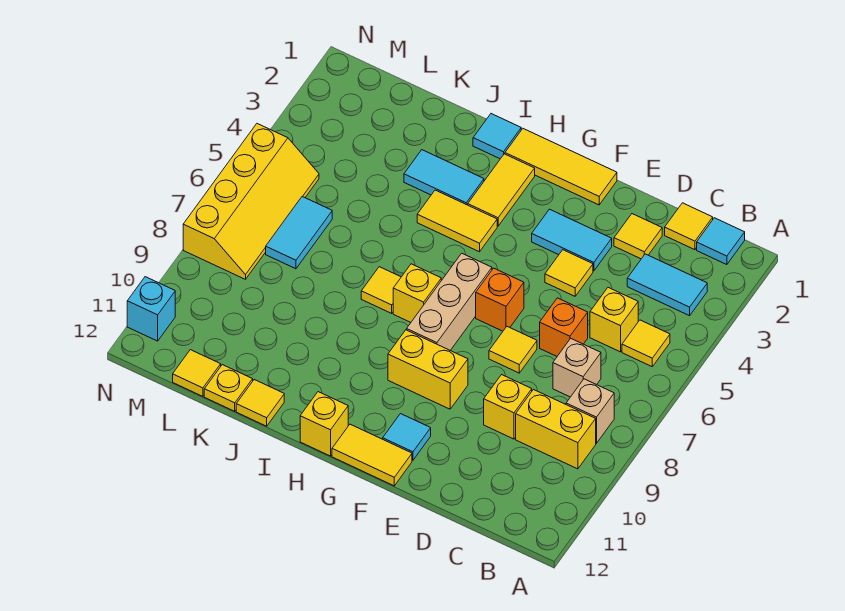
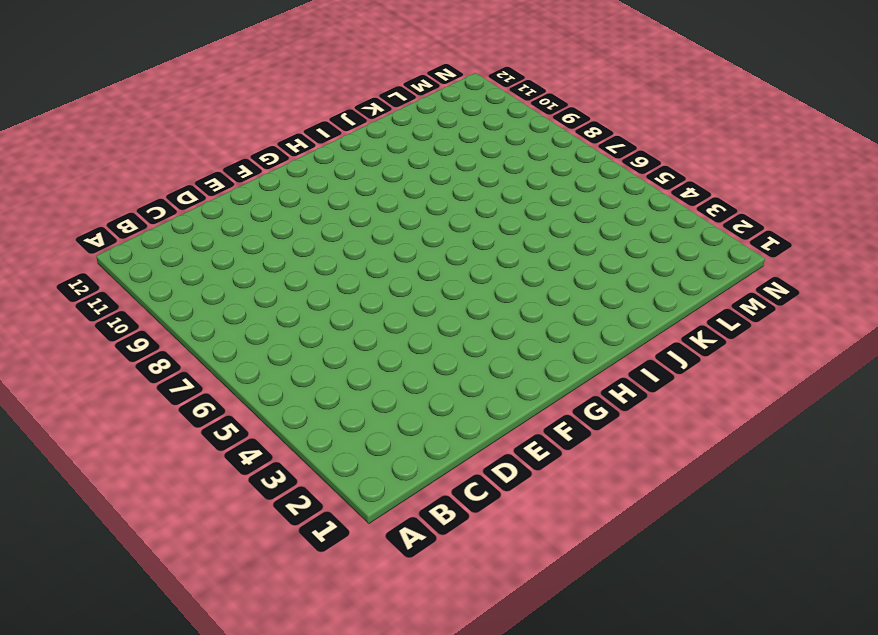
none -> cyan 1x1 tile [697,218,745,265]
none -> cyan 1x2 tile [627,254,707,316]
none -> yellow 1x1 tile [622,320,670,367]
none -> tan 1x1 brick [566,379,614,443]

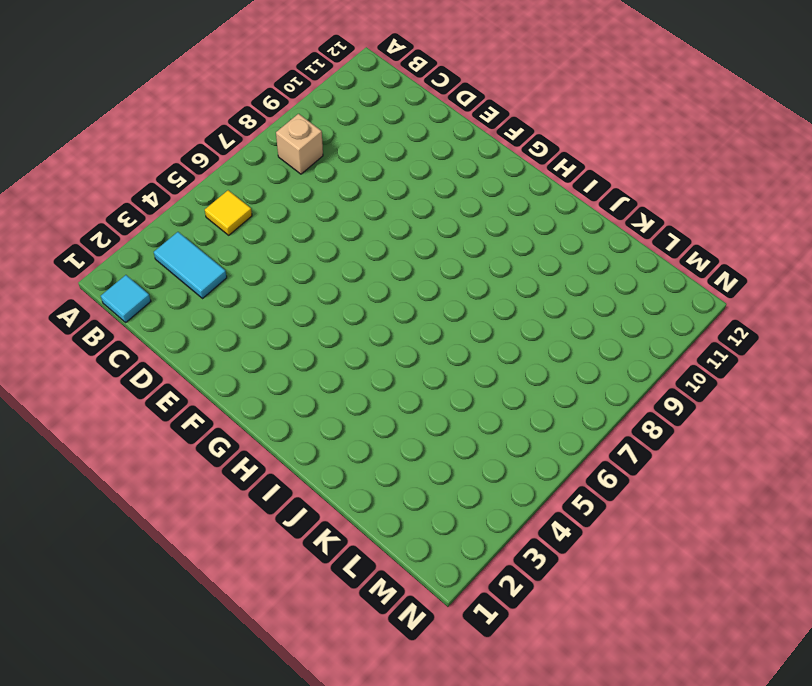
none -> yellow 1x2 brick [516,390,596,469]
none -> yellow 1x1 tile [665,203,713,250]
none -> yellow 1x1 brick [590,288,638,352]
none -> tan 1x1 brick [553,339,601,397]

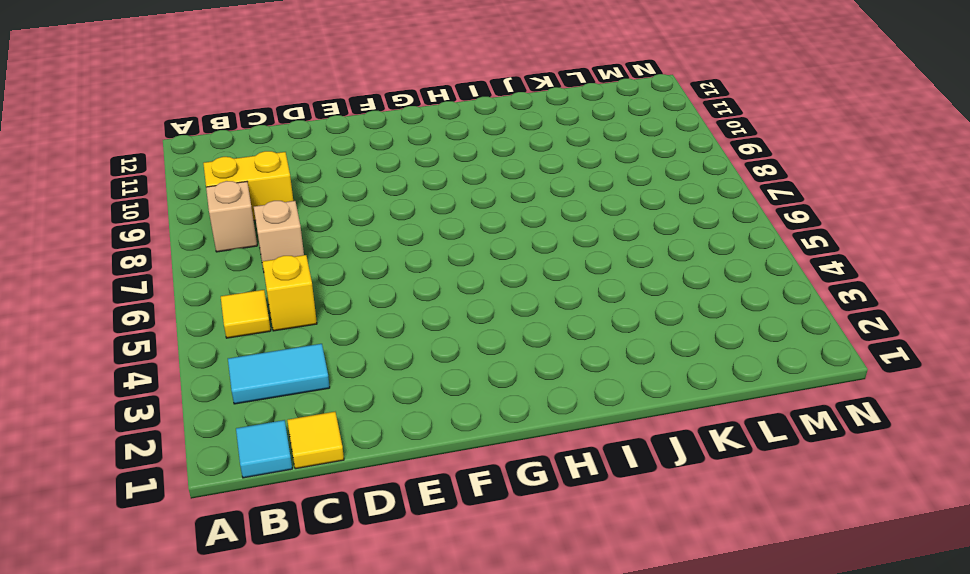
none -> yellow 1x1 tile [614,214,662,259]
none -> orange 1x1 brick [540,298,588,356]
none -> yellow 1x1 brick [484,375,532,439]
none -> cyan 1x2 tile [532,209,612,271]

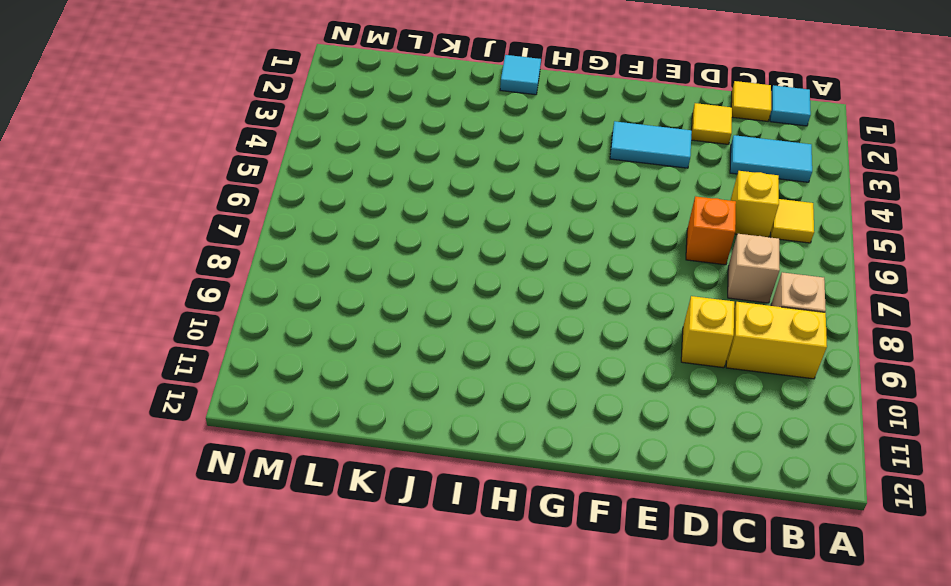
none -> yellow 1x1 tile [545,250,593,296]
none -> yellow 1x1 tile [489,327,537,373]
none -> yellow 1x3 tile [505,129,617,205]
none -> orange 1x1 brick [476,268,524,331]

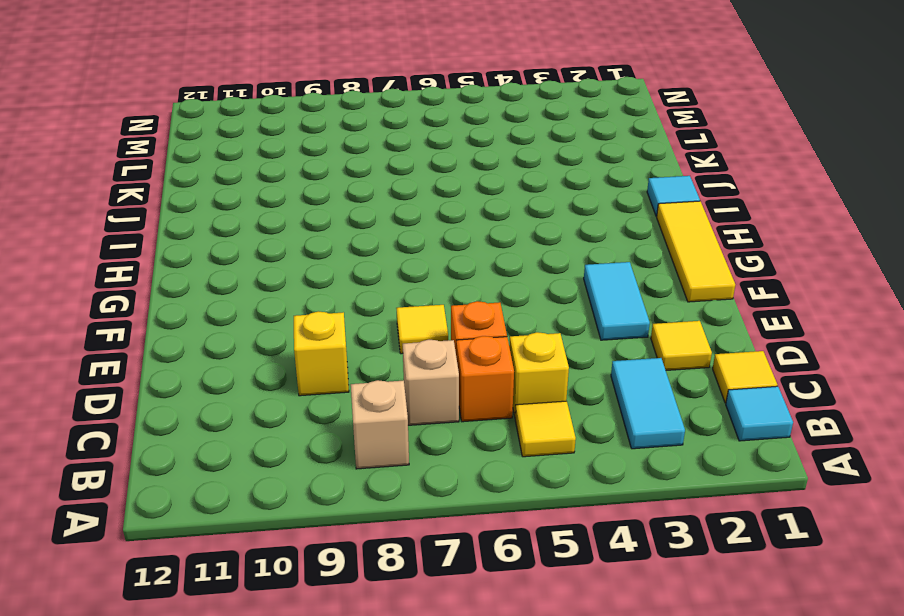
orange 1x1 brick [456,336,514,422] -> orange 1x1 brick moved to [476,268,524,331]
none -> yellow 1x2 brick [516,390,596,469]
none -> yellow 1x1 tile [545,250,593,296]
none -> yellow 1x2 brick [388,330,468,409]
none -> cyan 1x1 tile [383,414,431,460]

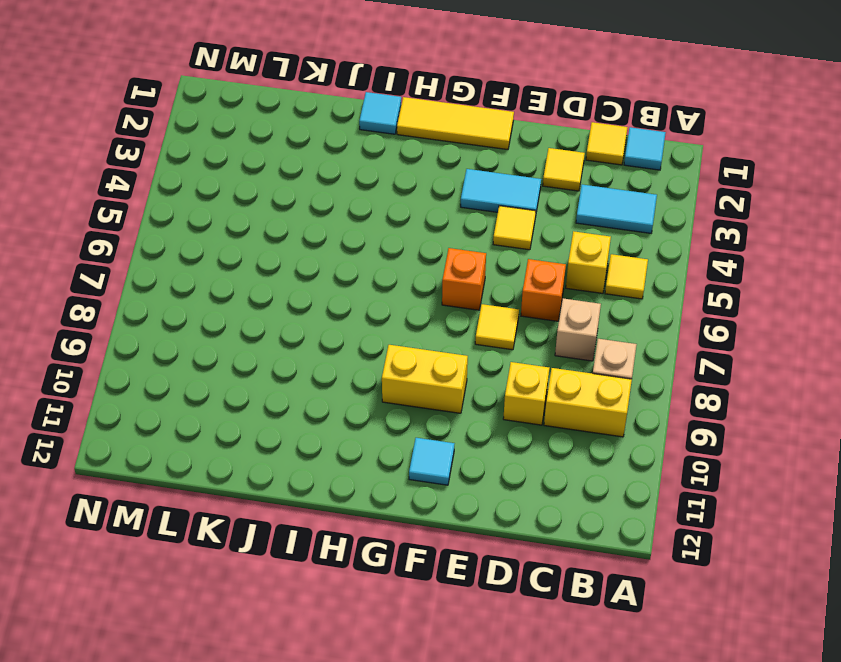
none -> yellow 1x2 tile [332,424,412,486]
none -> tan 1x3 brick [407,253,492,350]
none -> yellow 1x2 tile [468,154,535,226]
none -> yellow 1x2 tile [417,190,497,252]

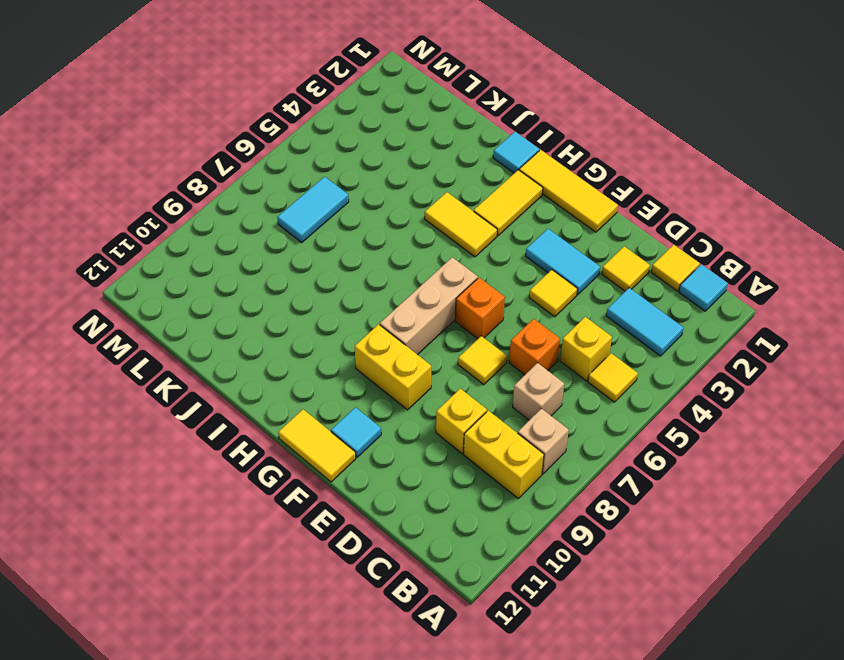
none -> yellow 1x1 brick [393,264,441,322]
none -> yellow 1x1 brick [300,392,348,456]
none -> cyan 1x2 tile [404,150,484,205]
none -> yellow 1x1 tile [361,267,401,313]

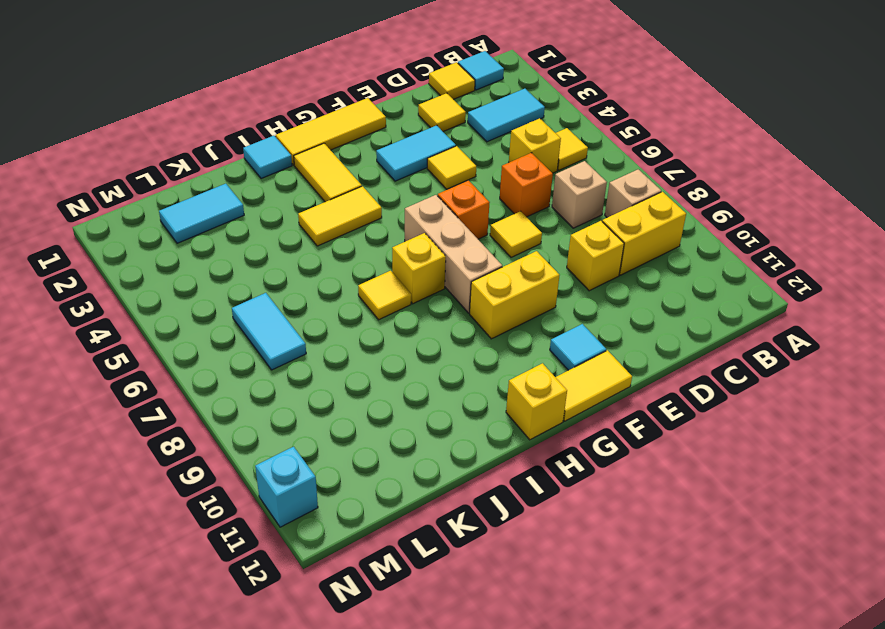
cyan 1x2 tile [159,184,244,243] -> cyan 1x2 tile moved to [404,150,484,205]
none -> yellow 1x1 tile [236,380,284,426]
none -> yellow 1x1 plate [204,365,253,411]
none -> yellow 1x1 tile [173,350,221,396]
none -> yellow 2x4 slope [183,124,319,279]

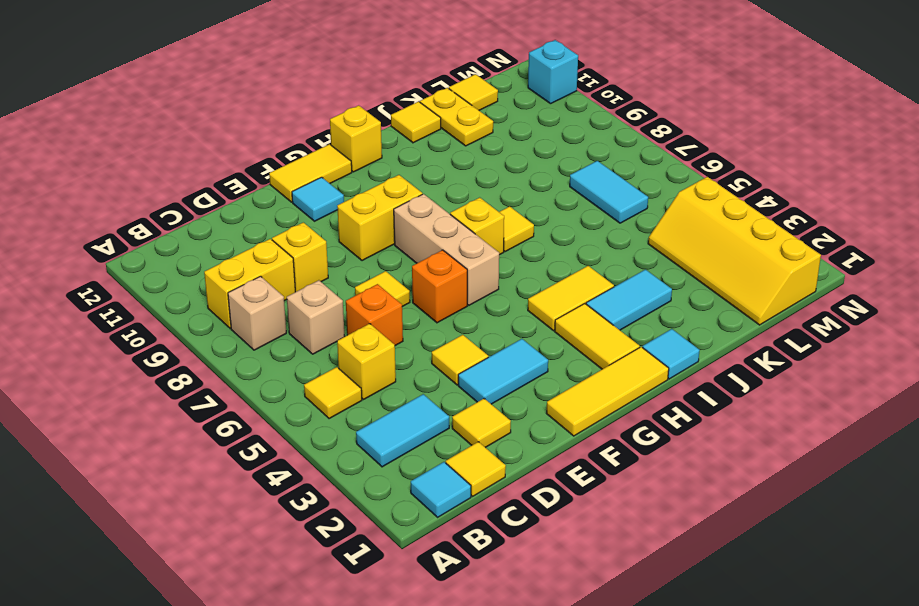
yellow 1x2 plate [420,88,493,146] -> yellow 1x1 plate [204,365,253,411]
yellow 2x4 slope [648,177,821,325] -> yellow 2x4 slope moved to [183,124,319,279]

